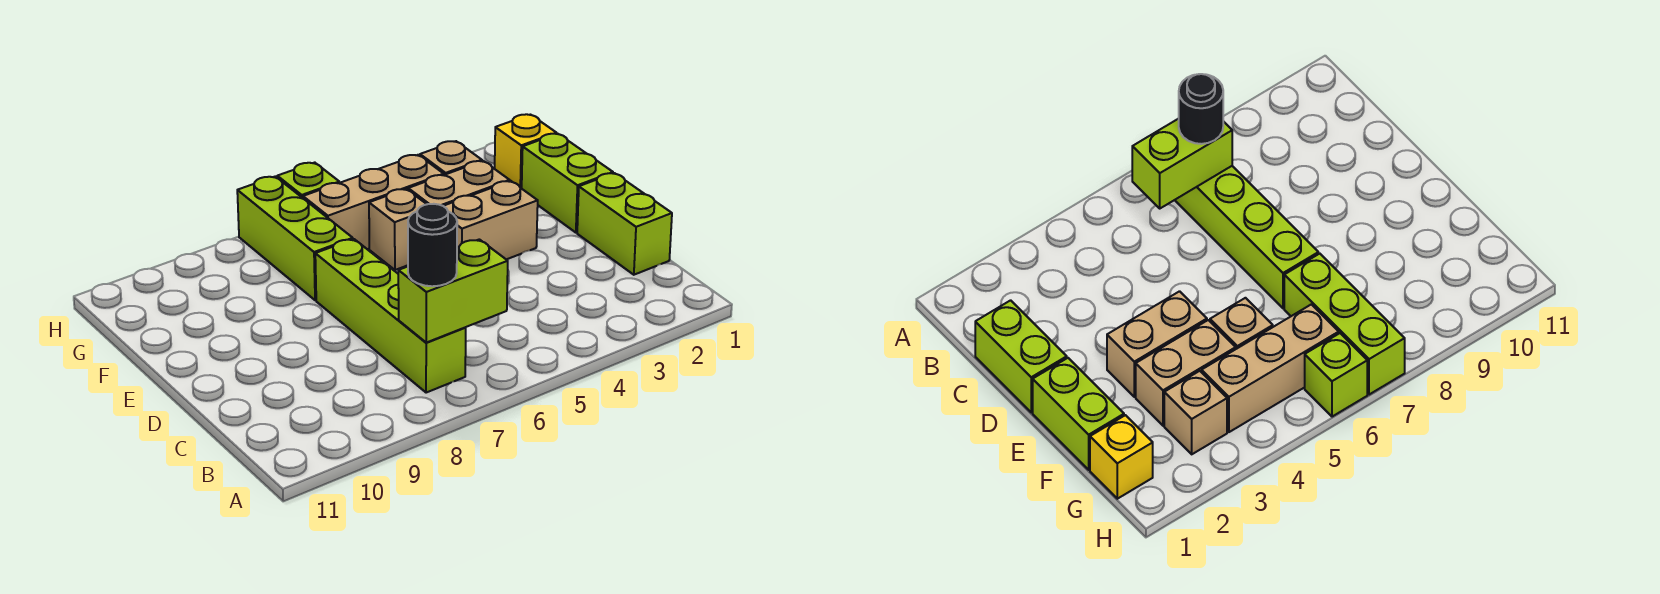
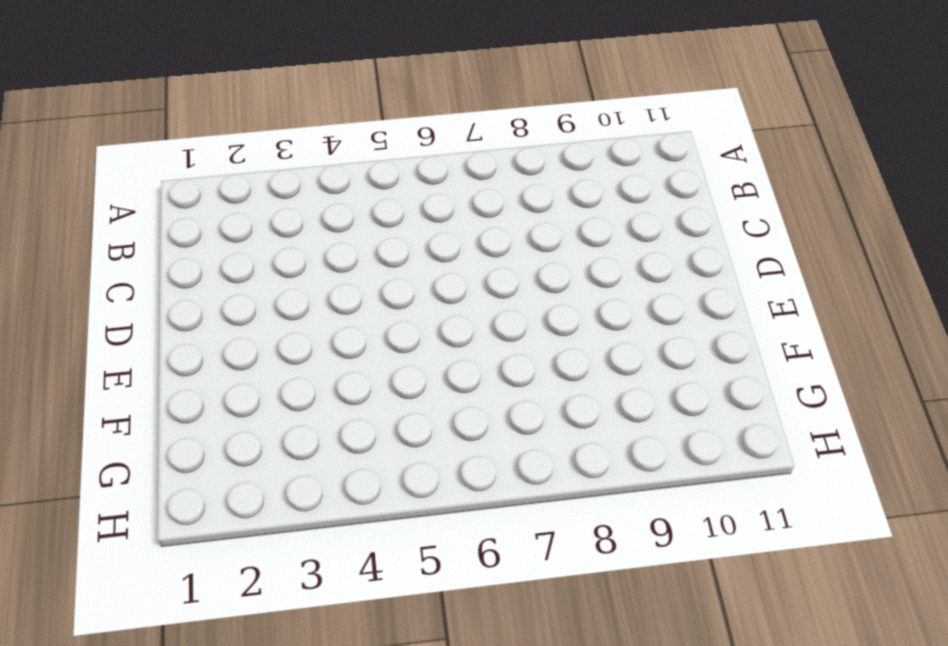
none -> lime 1x4 brick [315,239,466,393]
none -> lime 1x2 brick [577,173,672,275]
none -> lime 1x2 brick [522,134,613,233]

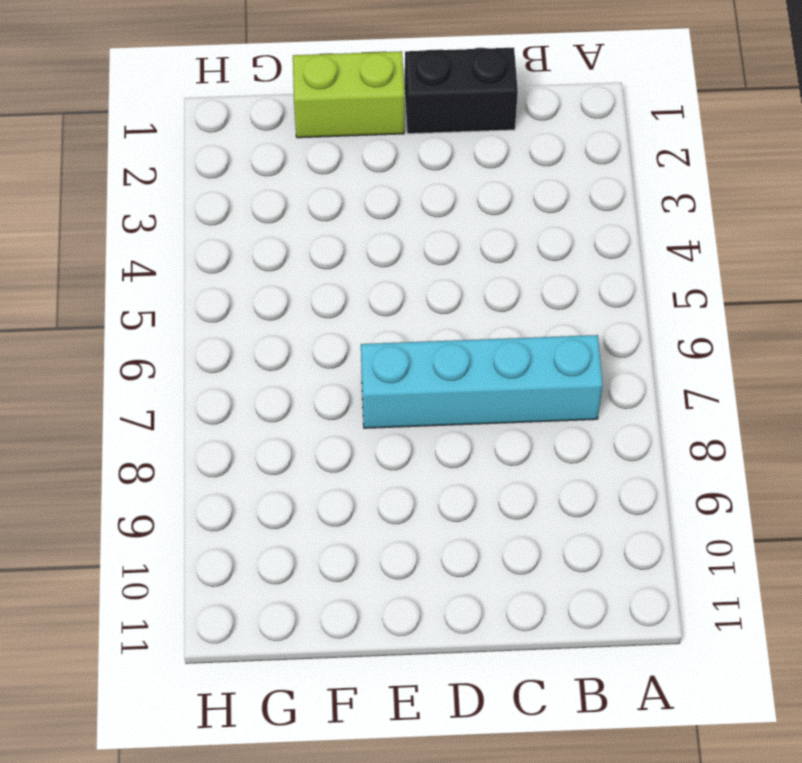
cyan 1x4 brick [361,335,603,428] -> lime 1x4 brick [315,239,466,393]
black 1x2 brick [405,48,518,134] -> lime 1x2 brick [577,173,672,275]
none -> tan 1x2 brick [444,181,538,260]
none -> tan 1x2 brick [408,161,509,206]
none -> tan 1x1 brick [369,189,427,270]

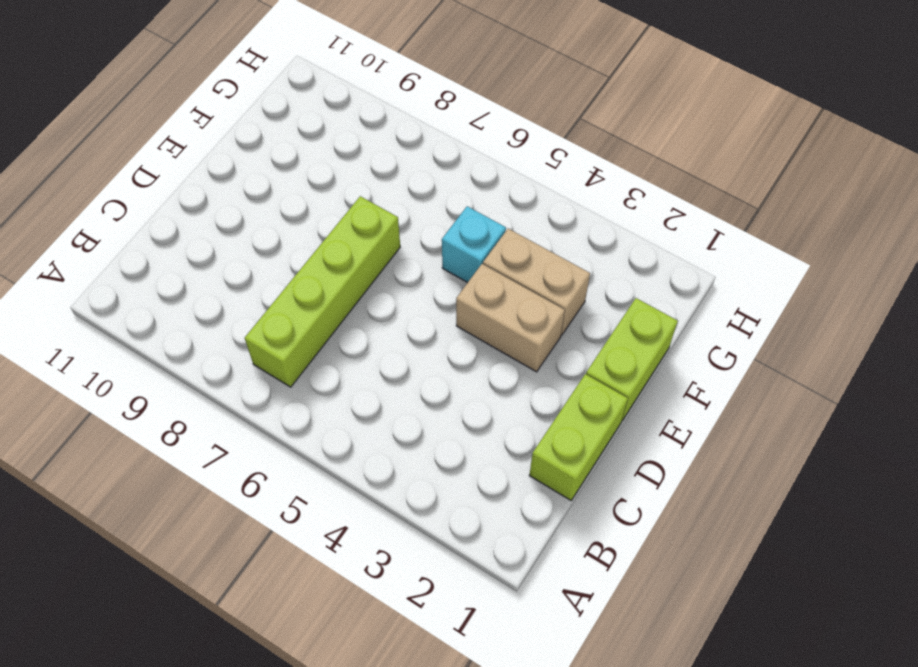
cyan 1x1 brick [442,206,506,283] -> tan 1x1 brick [369,189,427,270]
none -> lime 1x3 brick [237,176,353,300]
none -> yellow 1x1 brick [495,114,556,188]
none -> tan 1x1 brick [420,141,482,175]

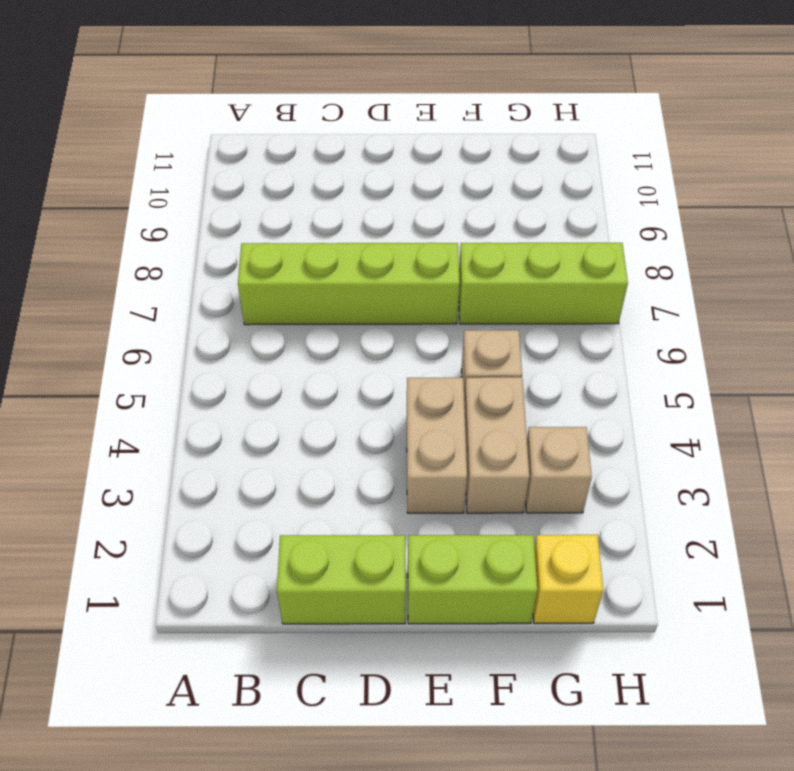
none -> tan 1x3 brick [303,155,444,249]
none -> lime 1x1 brick [277,163,339,198]
none -> lime 1x2 brick [398,239,508,343]

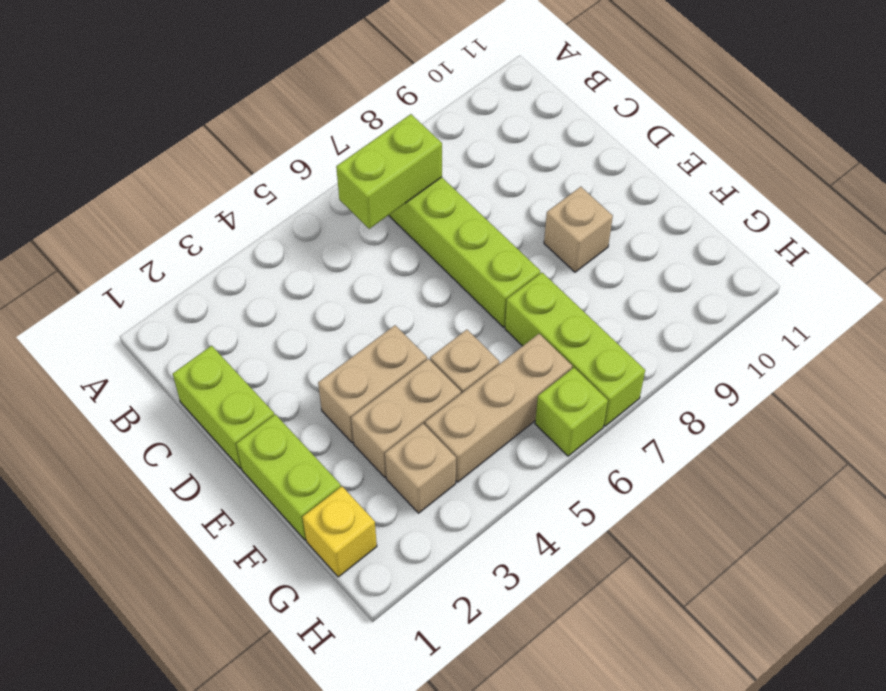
tan 1x1 brick [544,187,613,272] -> none
none -> black 1x1 round brick [408,204,457,286]

